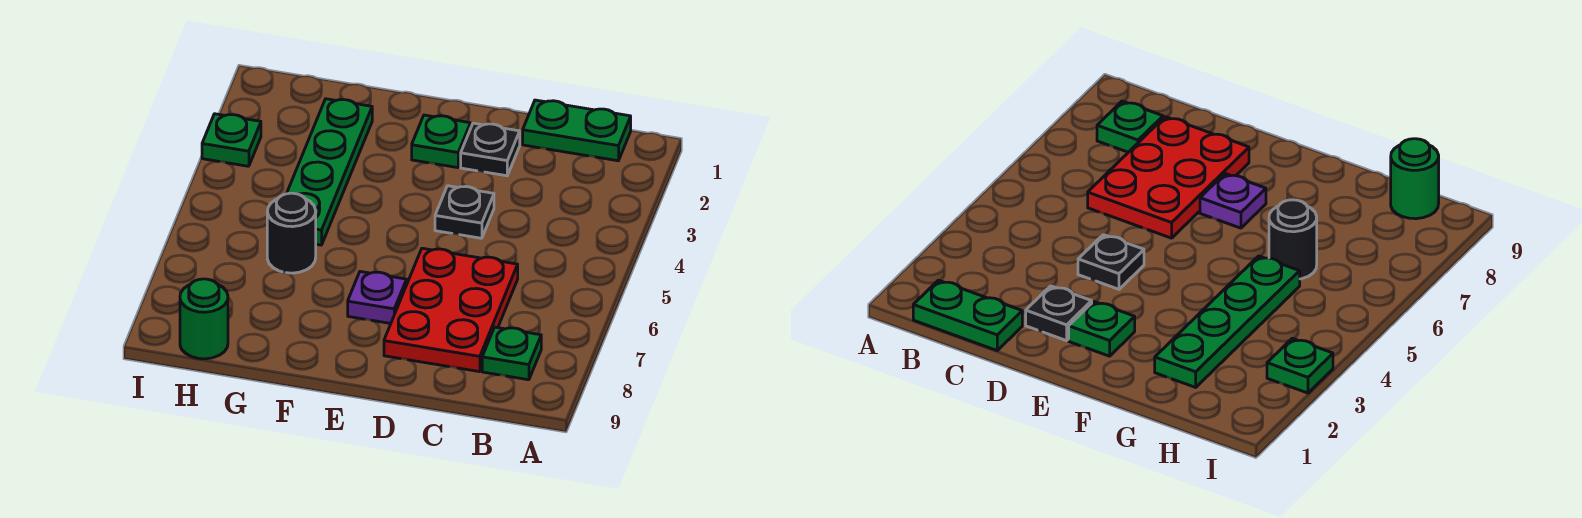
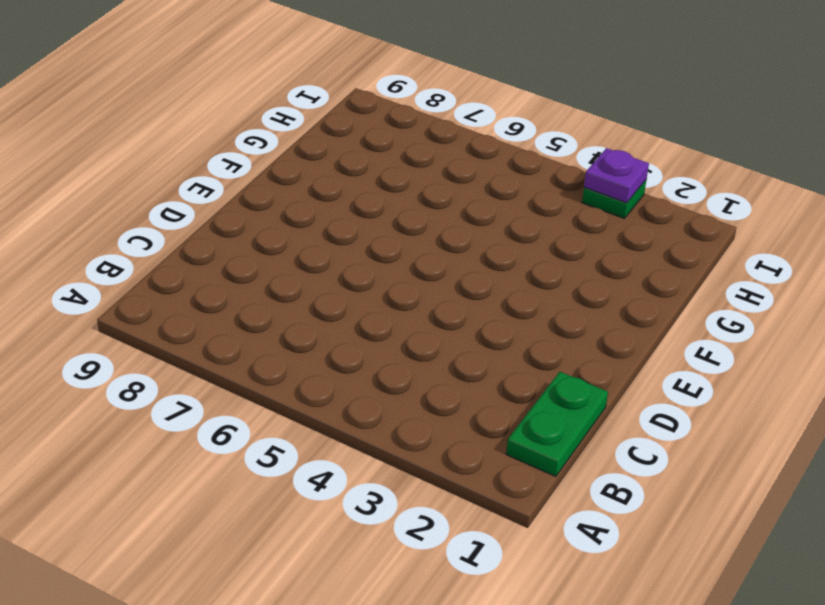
purple 1x1 plate [584,148,649,203] -> purple 1x1 plate moved to [348,272,407,323]
none -> green 1x1 plate [482,327,541,380]
none -> red 2x3 plate [384,248,518,372]

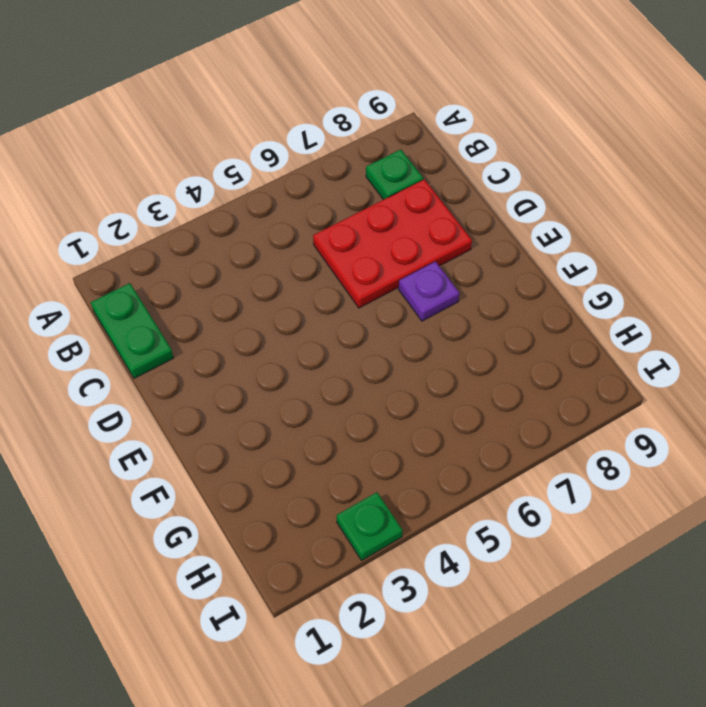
none -> black 1x1 plate [461,123,520,176]
none -> black 1x1 plate [435,186,494,238]

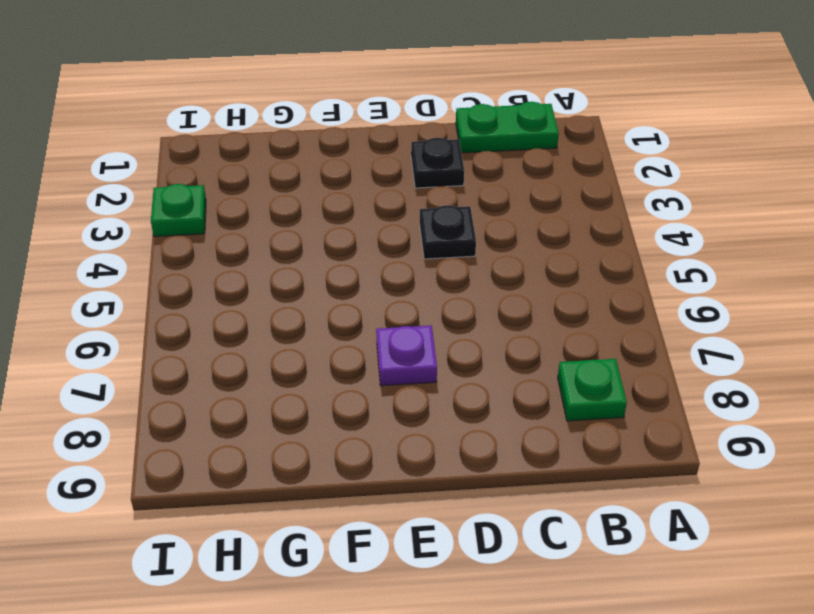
none -> red 2x3 plate [384,248,518,372]
none -> green 1x1 plate [412,115,471,168]

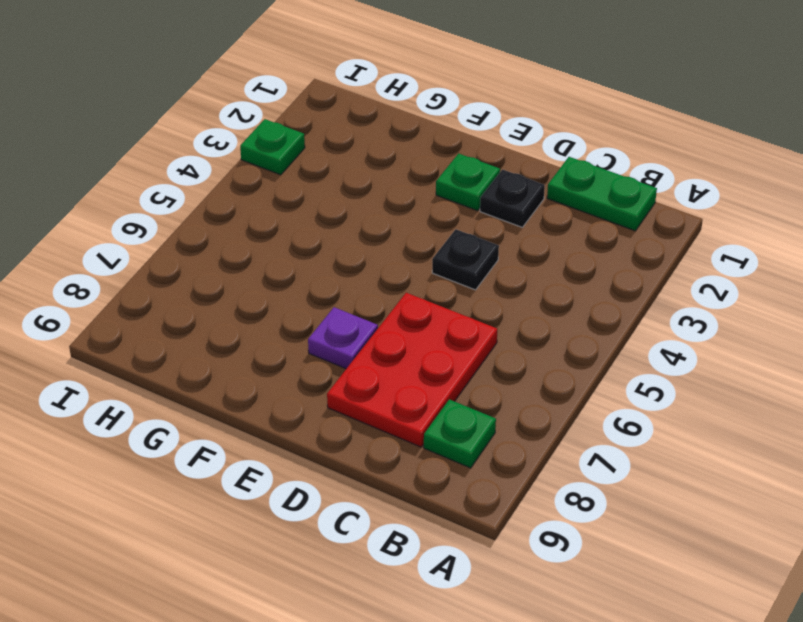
none -> green 1x4 plate [287,99,372,245]
none -> black 1x1 round brick [267,193,316,273]

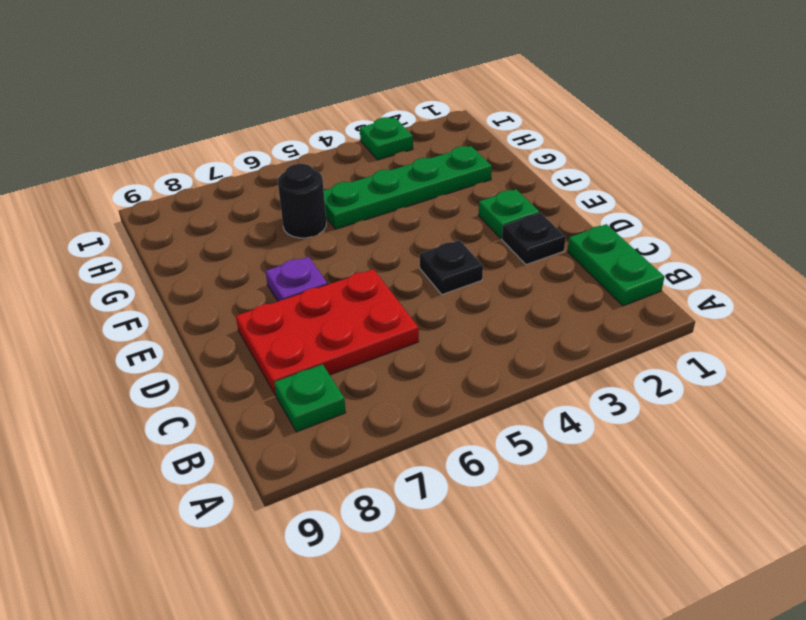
none -> green 1x1 round brick [180,279,228,359]

